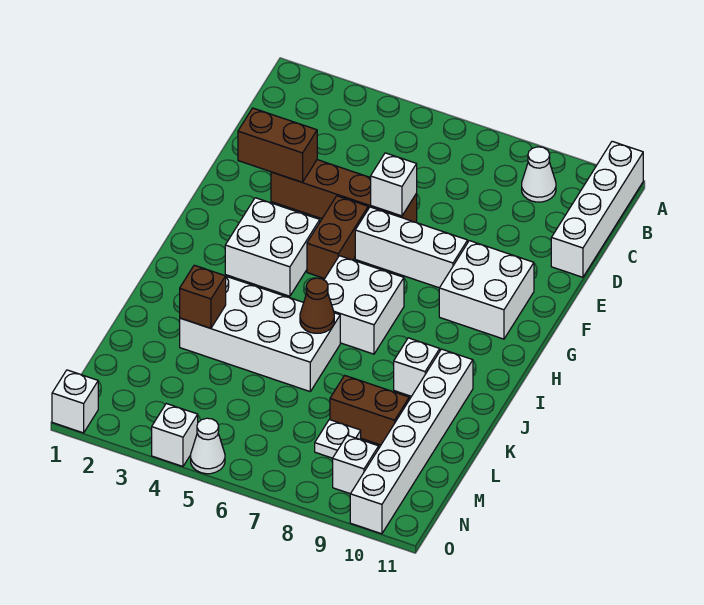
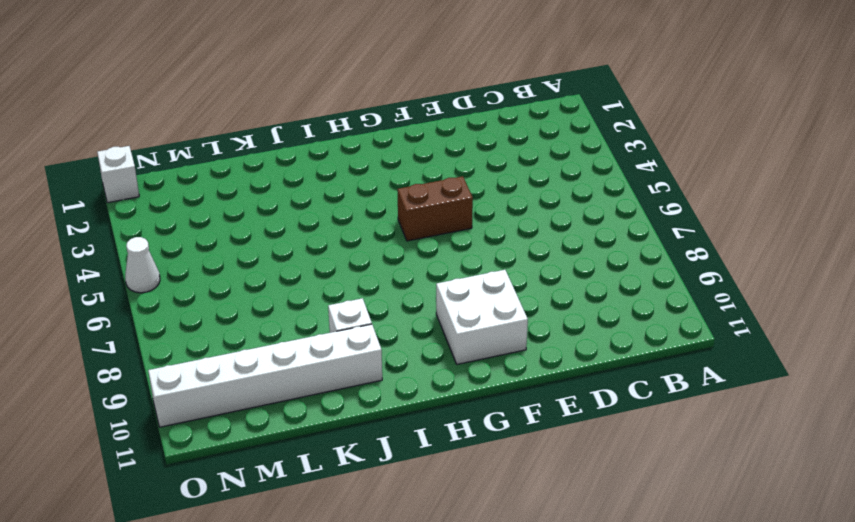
none -> white 1x4 brick [551,141,643,277]
none -> white 1x1 cone [522,147,556,202]
none -> brown 1x4 brick [271,160,417,223]

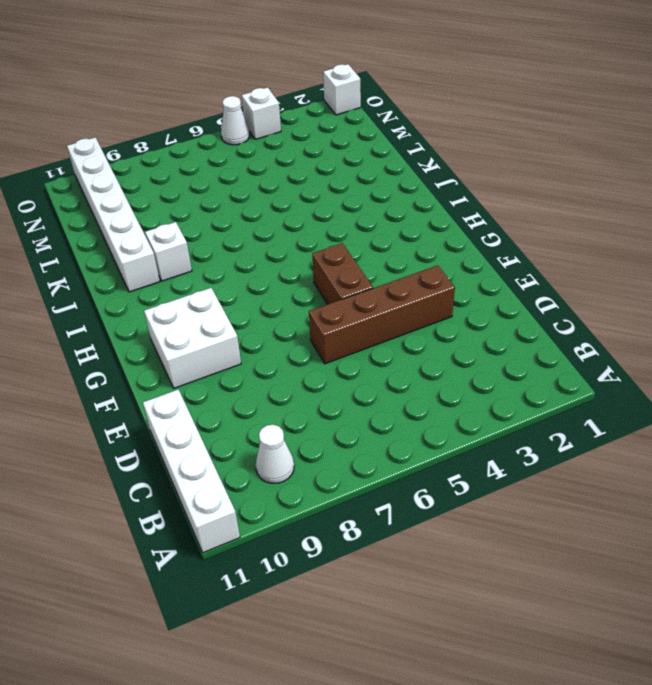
none -> white 1x3 brick [355,207,468,288]
none -> white 2x2 brick [225,198,320,296]
none -> white 2x2 brick [324,256,404,354]

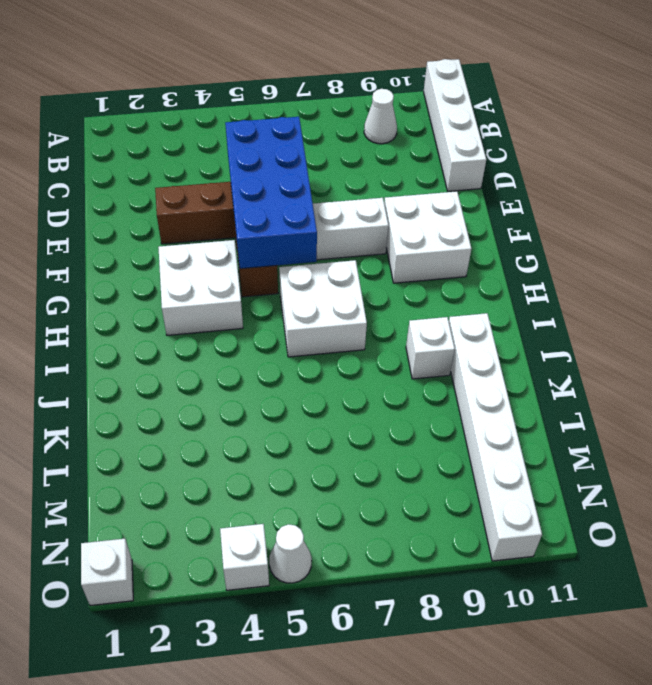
blue 2x4 brick [225,117,317,269] -> white 1x1 brick [371,153,417,216]
none -> white 2x4 brick [180,276,340,391]
none -> brown 1x2 brick [330,375,409,445]
none -> white 1x1 plate [315,420,361,458]

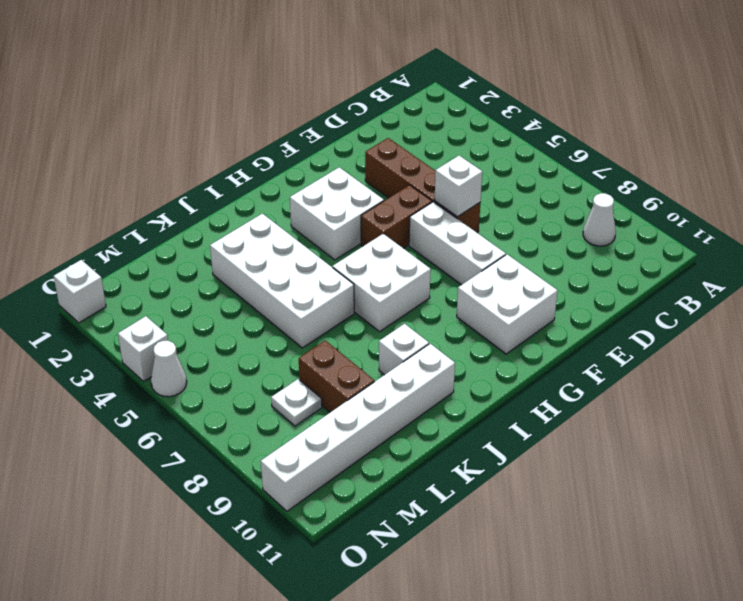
none -> white 1x4 brick [551,141,643,277]
none -> white 1x1 brick [333,435,379,494]
none -> brown 1x2 brick [238,108,317,182]

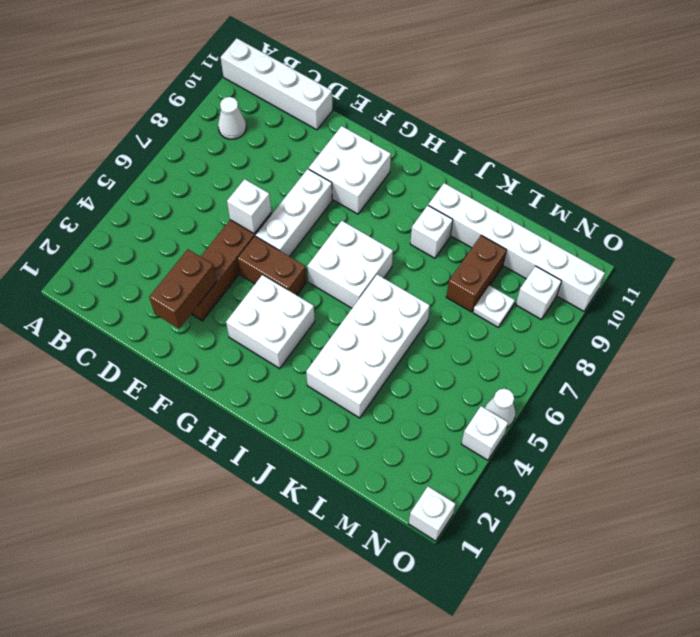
none -> brown 1x1 cone [300,278,334,333]
none -> brown 1x1 brick [180,265,226,328]

